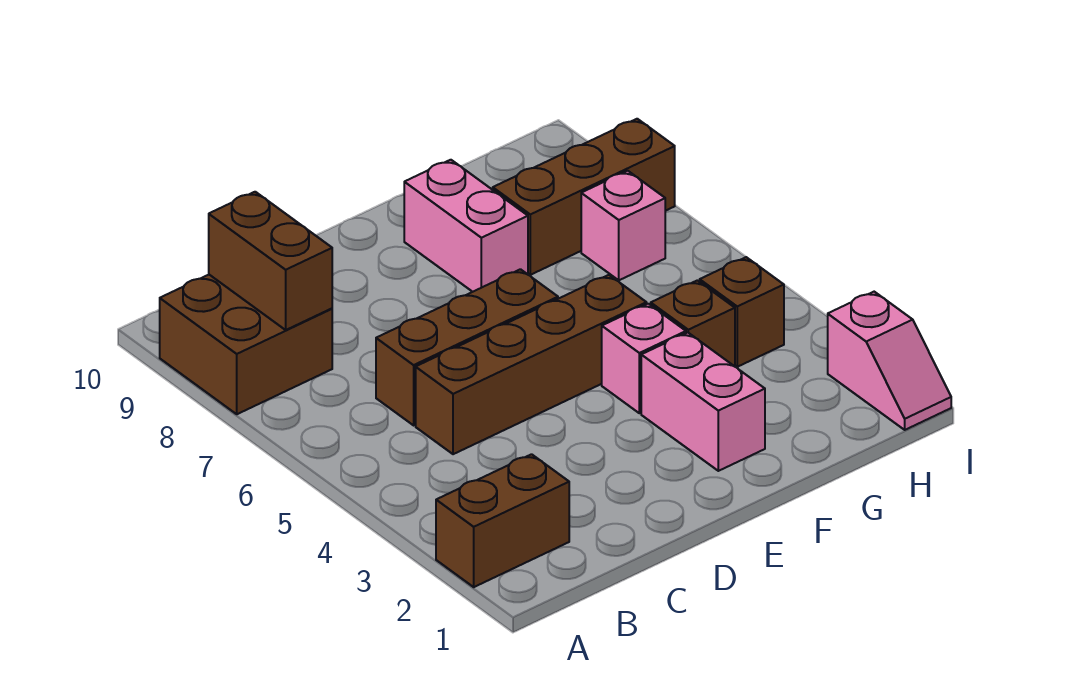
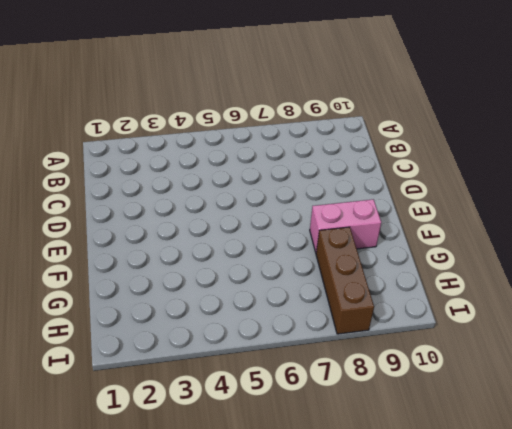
none -> brown 1x2 brick [436,454,569,587]
none -> brown 2x2 brick [160,275,332,414]
none -> brown 1x4 brick [416,275,647,454]

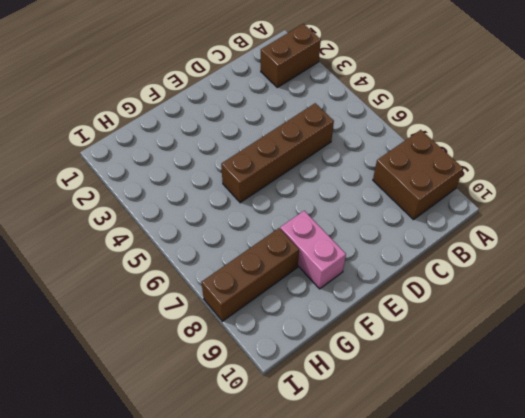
none -> brown 1x3 brick [376,269,558,425]
none -> pink 1x2 brick [641,333,765,471]
none -> pink 1x1 brick [602,304,686,413]

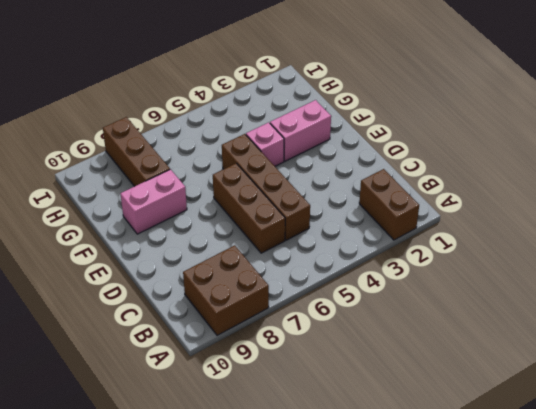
none -> brown 1x1 brick [651,280,735,366]
none -> brown 1x1 brick [700,257,784,367]
none -> pink 1x1 brick [581,171,665,280]

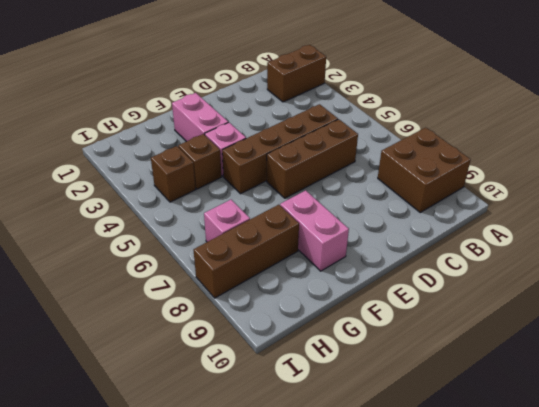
none -> pink 1x2 slope [828,292,951,430]
none -> brown 1x2 brick [209,192,332,330]

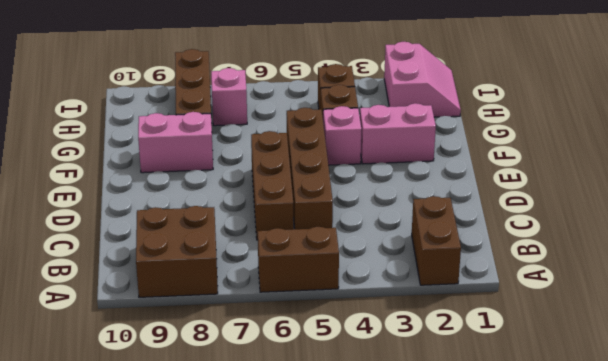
brown 1x2 brick [258,227,339,292] -> brown 1x2 brick moved to [209,192,332,330]
pink 2x2 slope [384,42,461,117] -> pink 1x2 slope [828,292,951,430]

